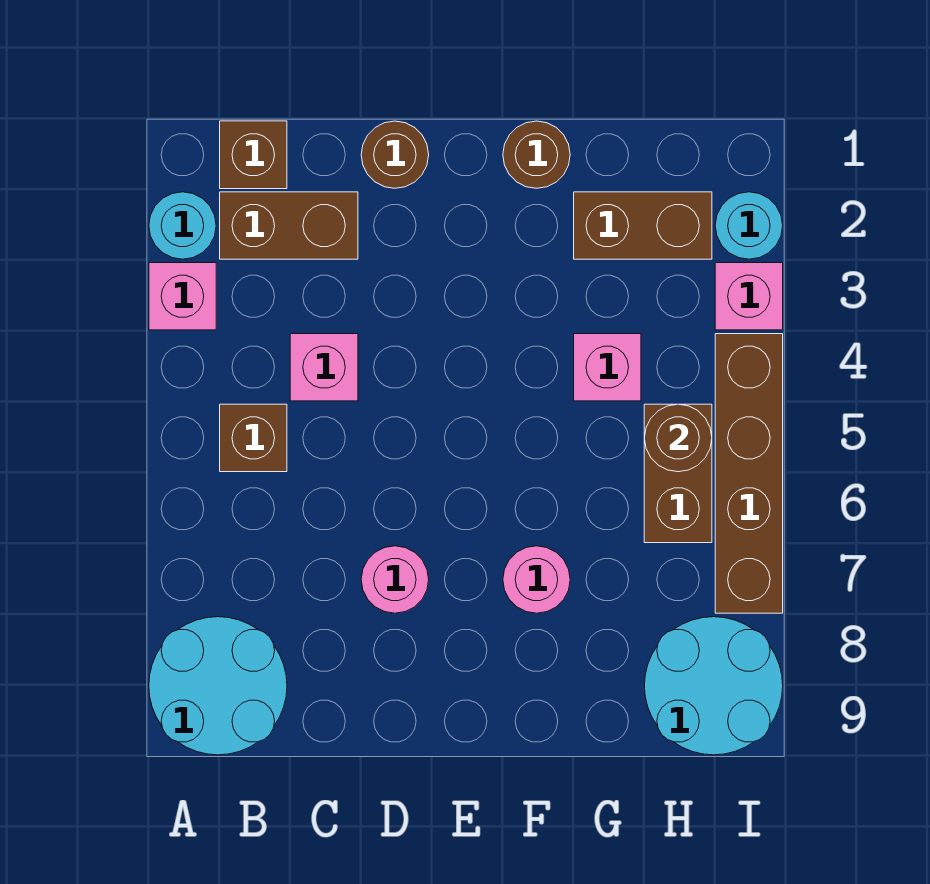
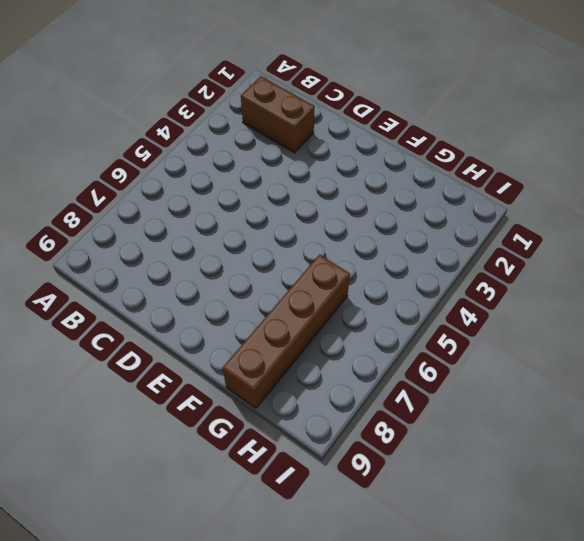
brown 1x4 brick [223,255,350,408] -> brown 1x4 brick moved to [715,334,783,613]
none -> cyan 1x1 round brick [149,192,216,259]
none -> pink 1x1 brick [149,263,216,330]
none -> cyan 2x2 round brick [149,617,287,755]

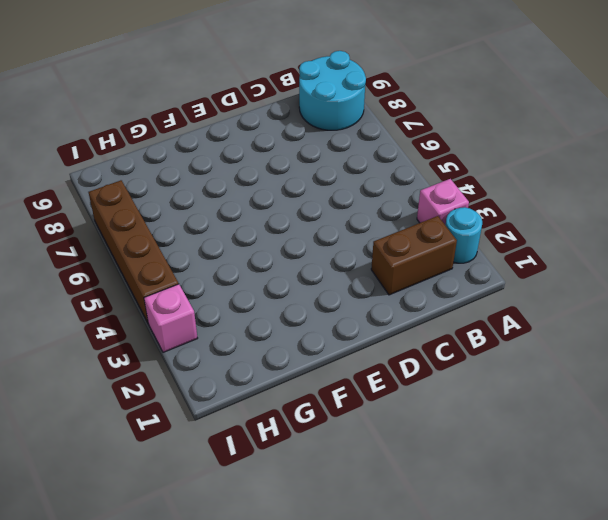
none -> brown 1x1 brick [220,121,287,189]
none -> brown 1x1 brick [220,404,287,472]
none -> pink 1x1 brick [290,334,358,401]

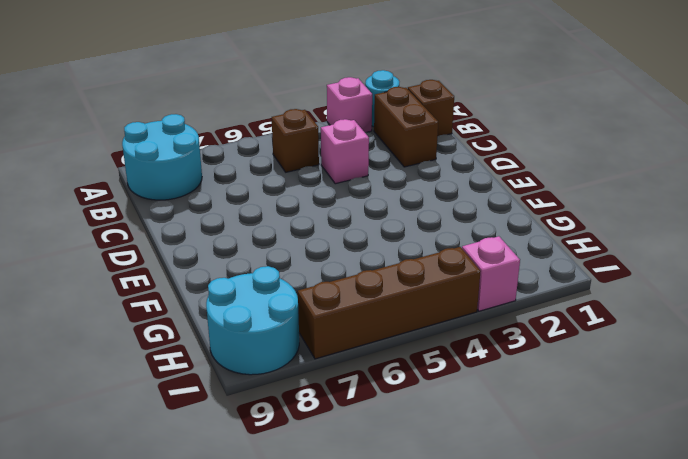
none -> brown 1x1 round brick [361,121,429,188]
none -> pink 1x1 round brick [361,546,429,613]
none -> brown 1x1 round brick [503,121,570,188]

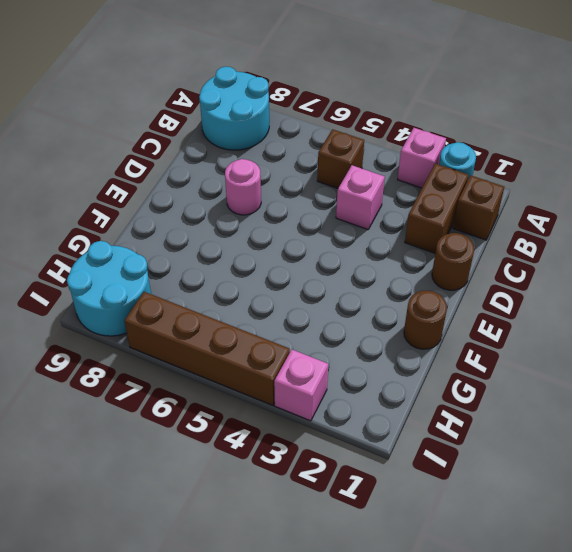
none -> pink 1x1 round brick [503,546,570,613]
none -> brown 1x2 brick [574,192,712,259]
none -> pink 1x1 brick [574,334,641,401]

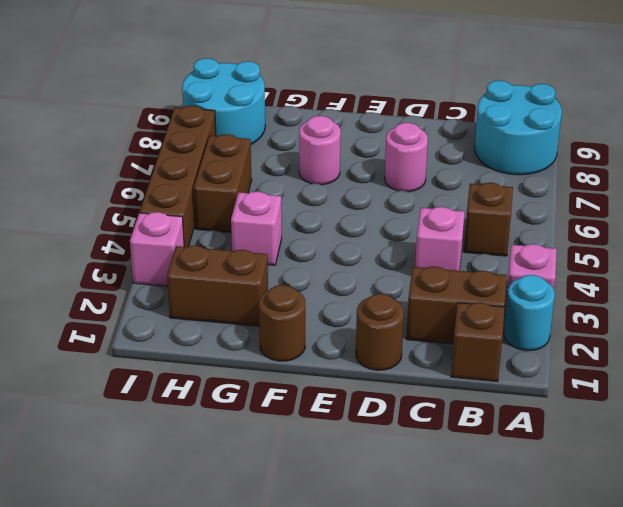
none -> cyan 1x1 round brick [715,192,783,259]
none -> brown 1x1 round brick [644,404,712,472]

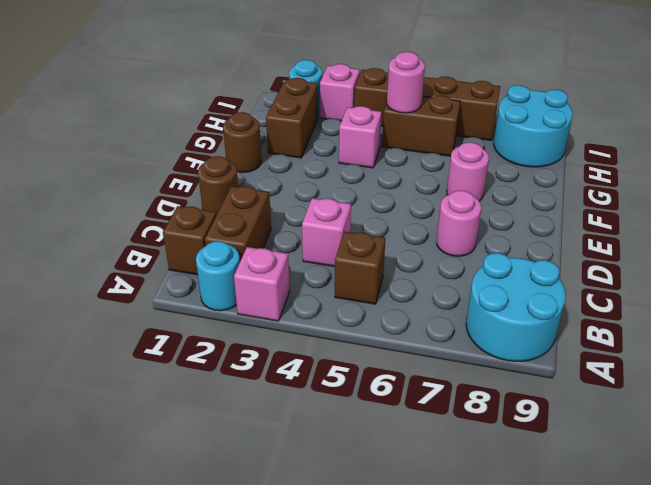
pink 1x1 round brick [387,52,425,113] -> brown 1x1 round brick [644,404,712,472]

